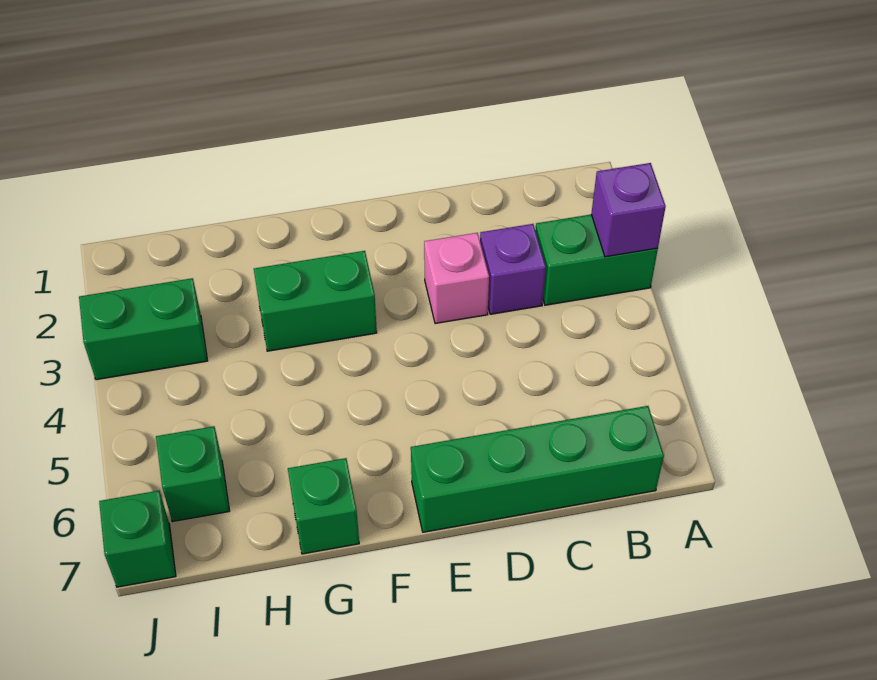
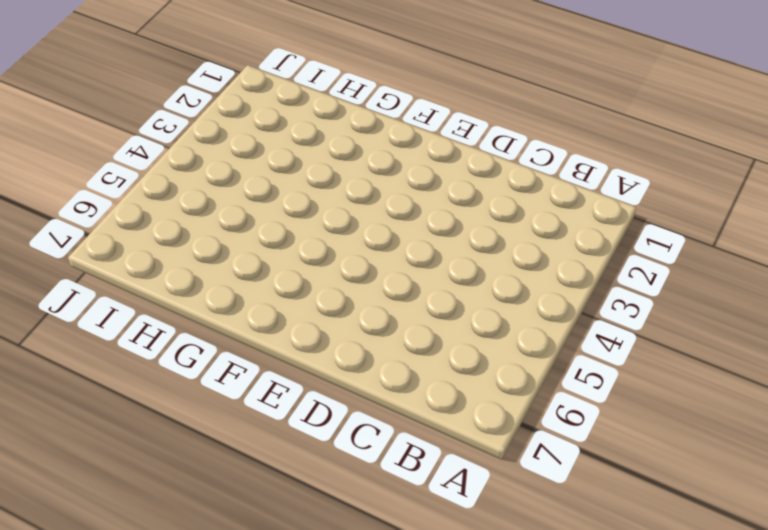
none -> green 1x2 brick [535,215,658,305]
none -> green 1x4 brick [411,406,664,532]

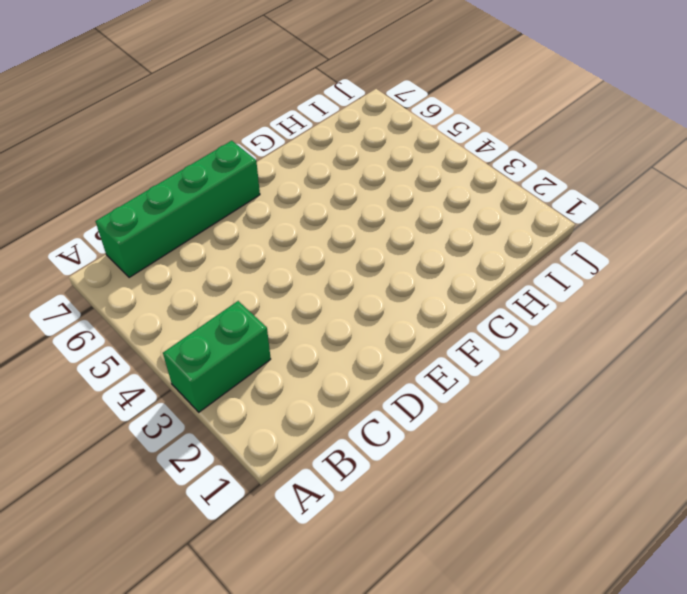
none -> purple 1x1 brick [480,224,546,314]
none -> pink 1x1 brick [424,233,489,324]

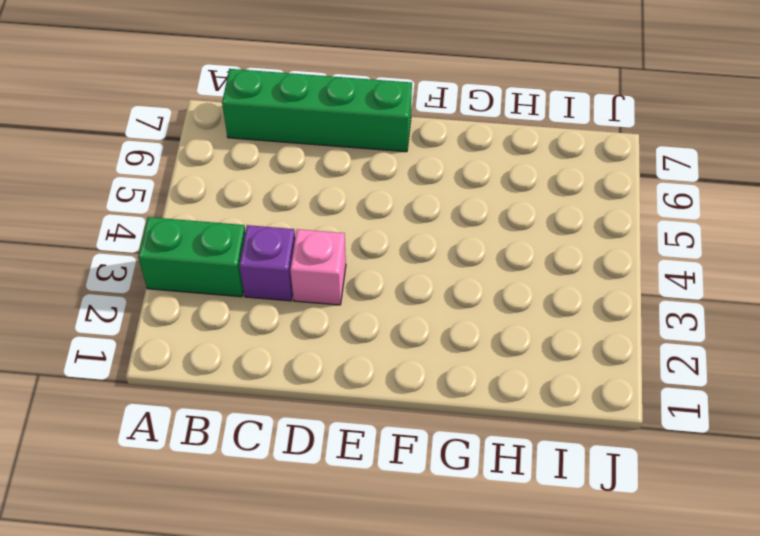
none -> green 1x2 brick [254,251,377,351]
none -> green 1x1 brick [288,458,359,554]

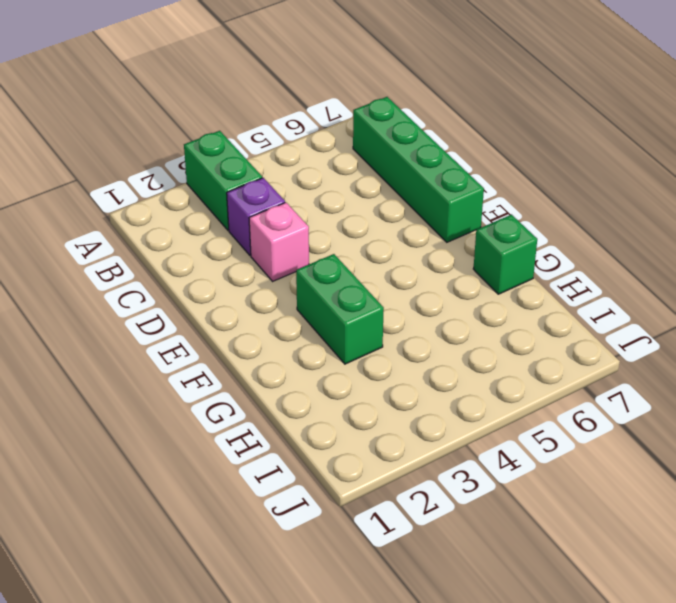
none -> green 1x2 brick [79,278,208,380]
none -> green 1x1 brick [156,426,230,522]

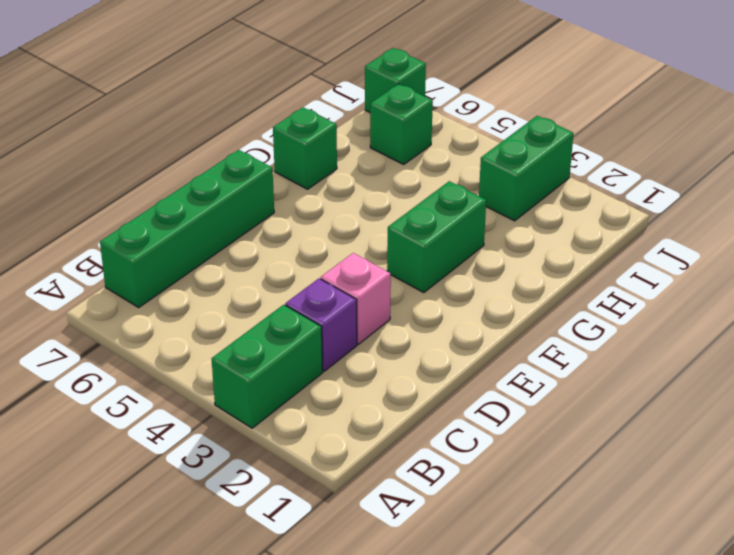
none -> purple 1x1 brick [591,163,666,257]

